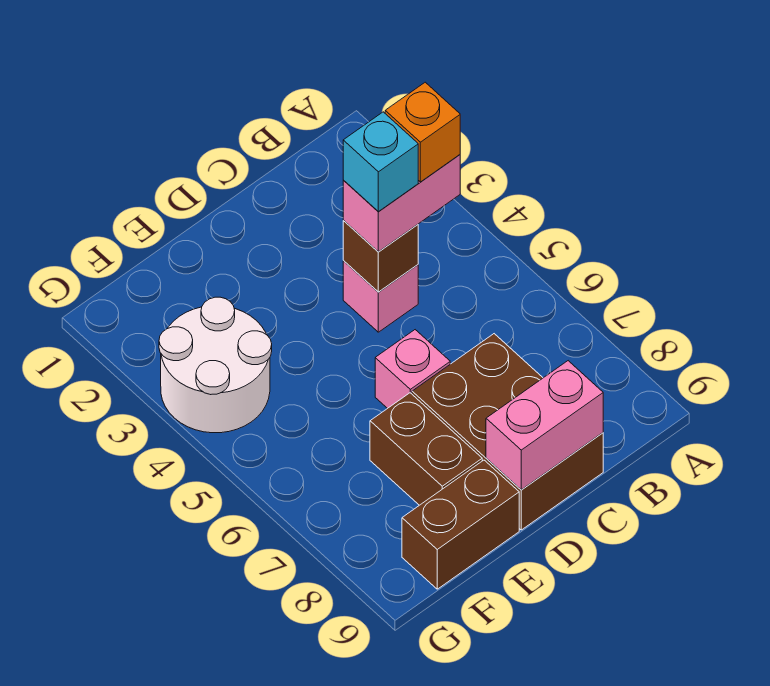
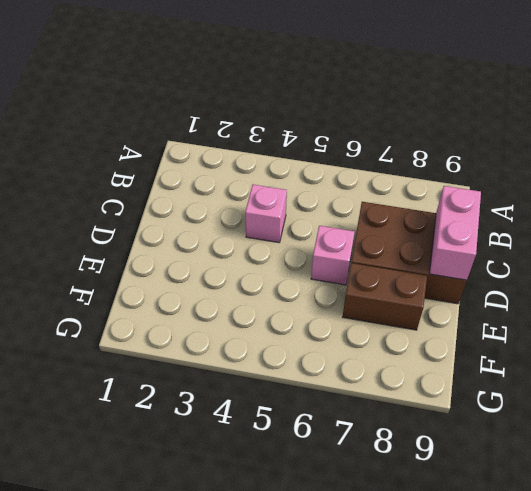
none -> brown 1x2 brick [402,460,519,589]
none -> white 2x2 round brick [159,297,272,433]

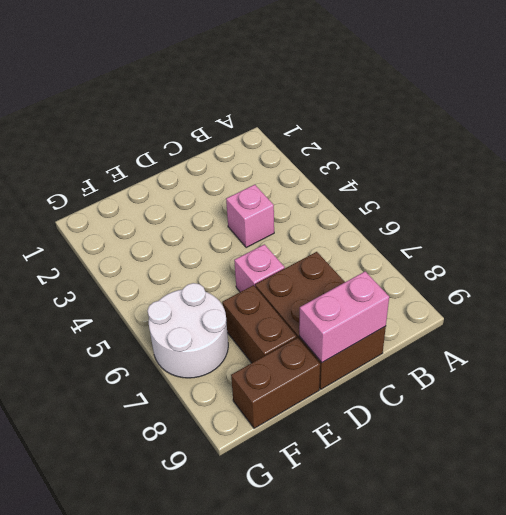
white 2x2 round brick [148,283,228,378] -> white 2x2 round brick moved to [159,297,272,433]
none -> brown 1x1 brick [343,221,418,292]
none -> pink 1x2 brick [343,155,460,252]

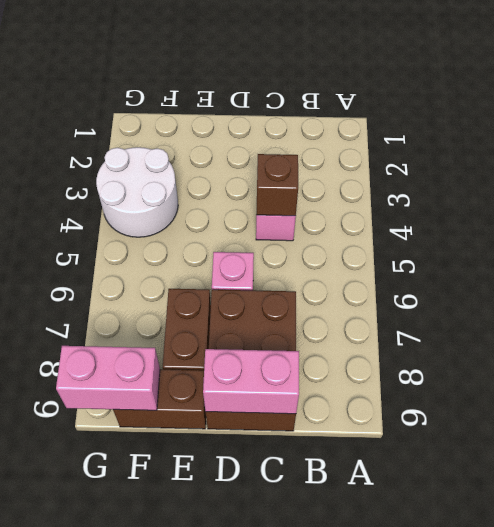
pink 1x2 brick [56,346,160,410] -> pink 1x2 brick moved to [343,155,460,252]
none -> orange 1x1 brick [385,82,460,182]
none -> cyan 1x1 brick [343,112,418,212]

